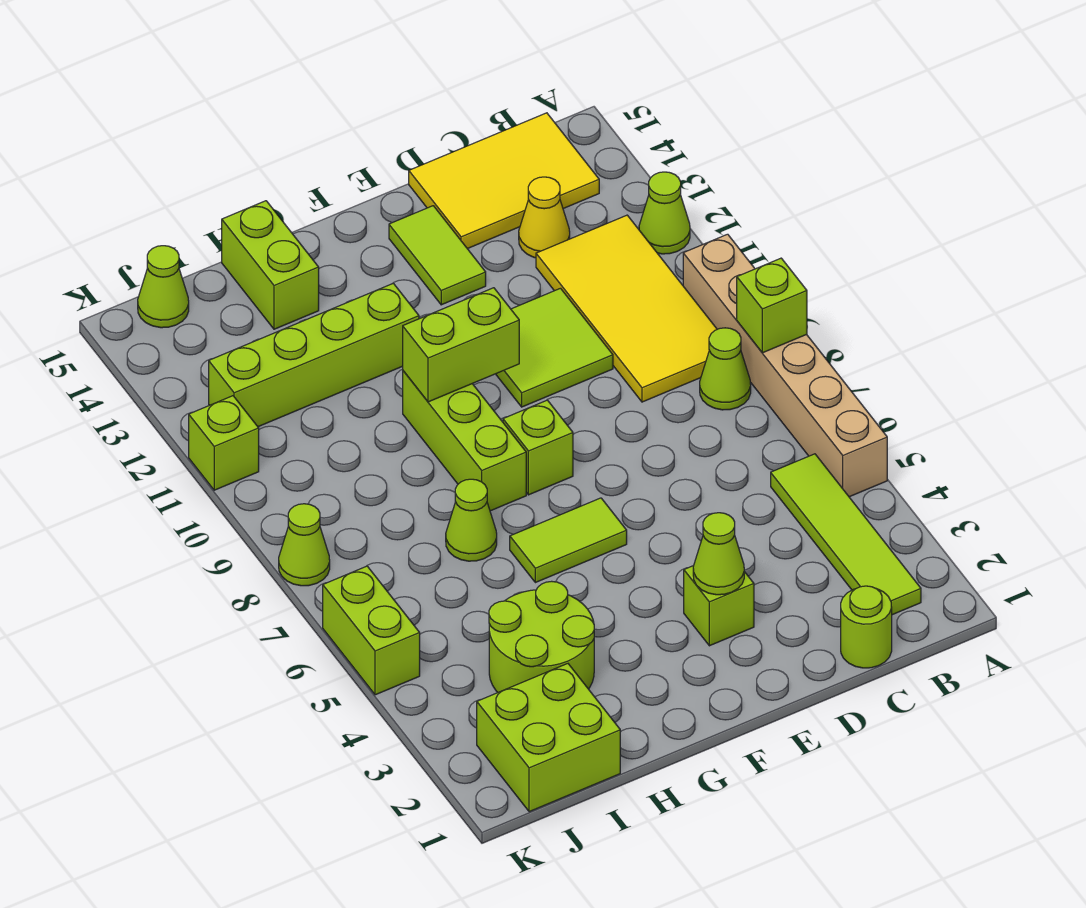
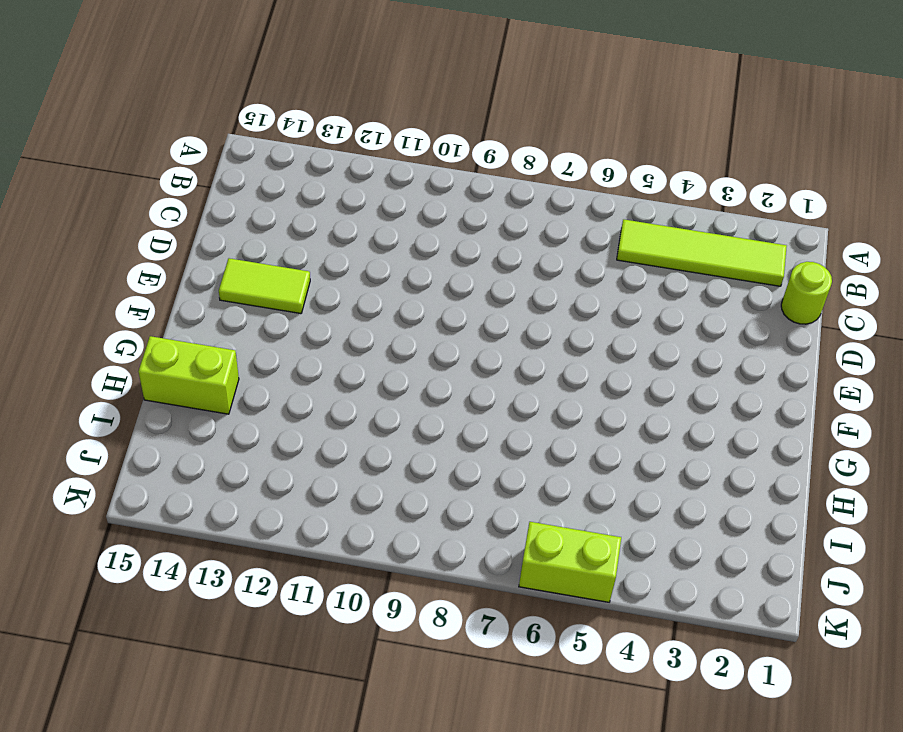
none -> tan 1x6 brick [683,234,887,497]
none -> lime 1x1 cone [639,172,690,254]
none -> lime 1x1 cone [700,328,751,410]

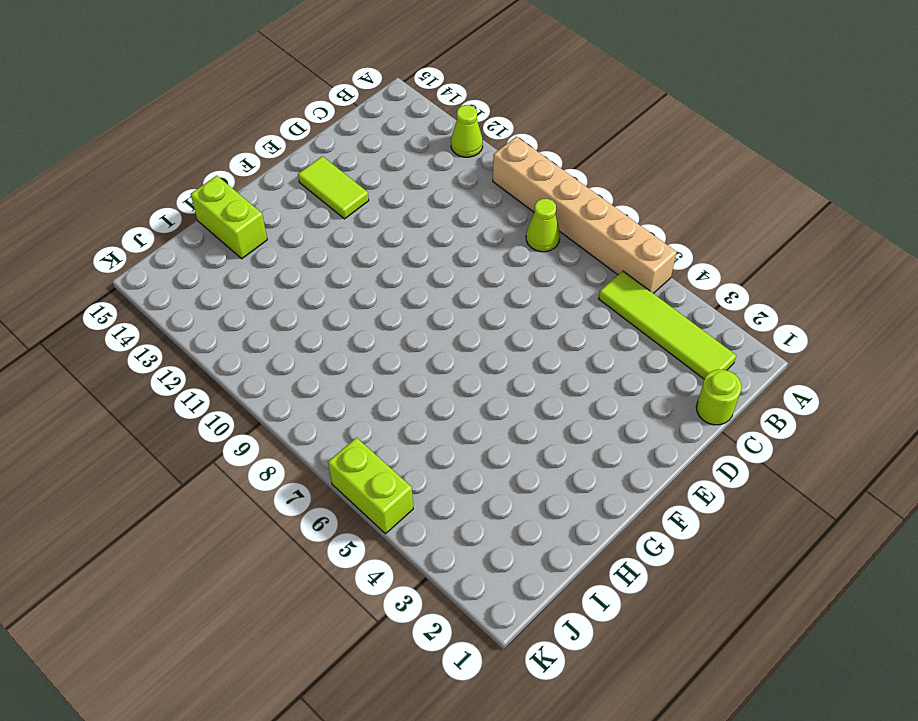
none -> yellow 2x4 tile [536,215,717,402]
none -> yellow 2x3 tile [409,113,599,249]
none -> yellow 1x1 cone [519,177,570,258]

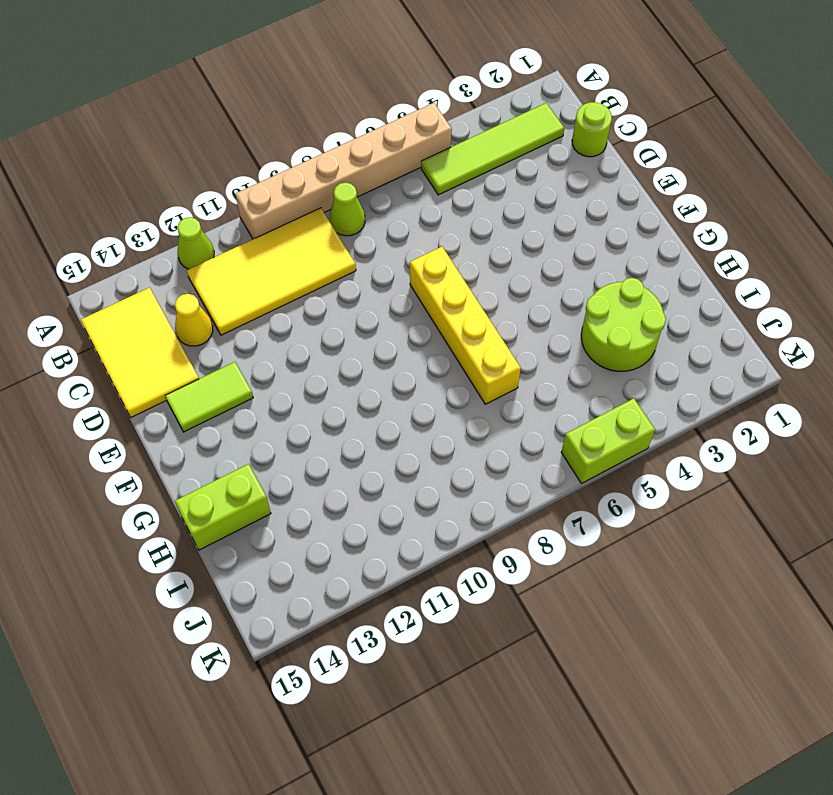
yellow 1x4 brick [410,247,521,404] -> lime 1x1 cone [446,479,497,561]
none -> lime 2x2 tile [496,288,613,407]
none -> lime 1x1 brick [684,566,754,646]
none -> lime 1x2 tile [510,498,627,583]

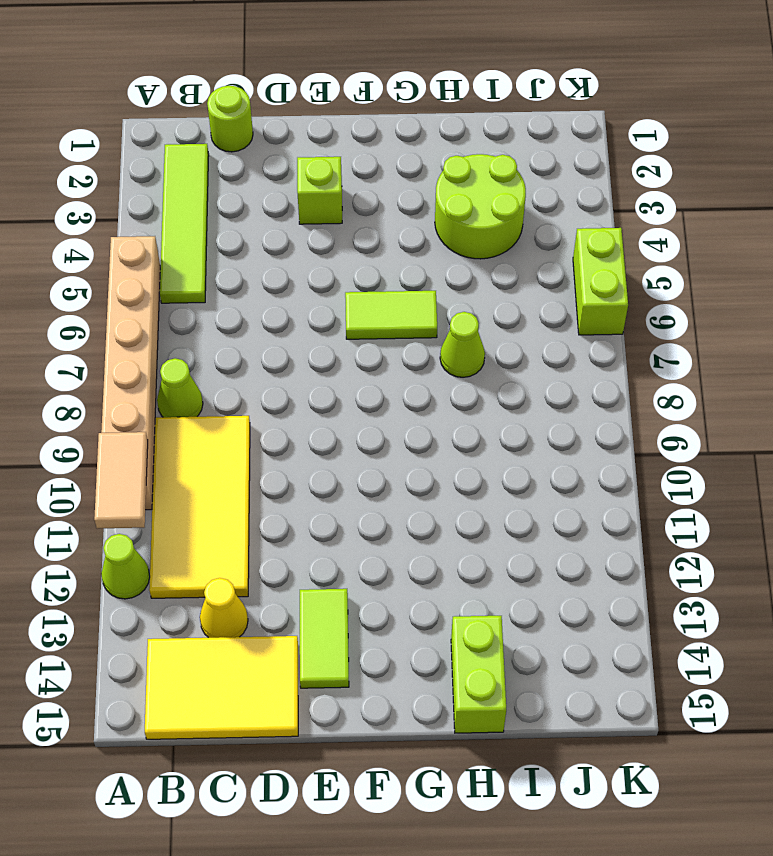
tan 1x2 tile [94,432,148,529] -> none
none -> lime 2x2 tile [496,288,613,407]
none -> lime 1x1 brick [503,400,573,495]
none -> lime 1x3 brick [403,371,526,511]

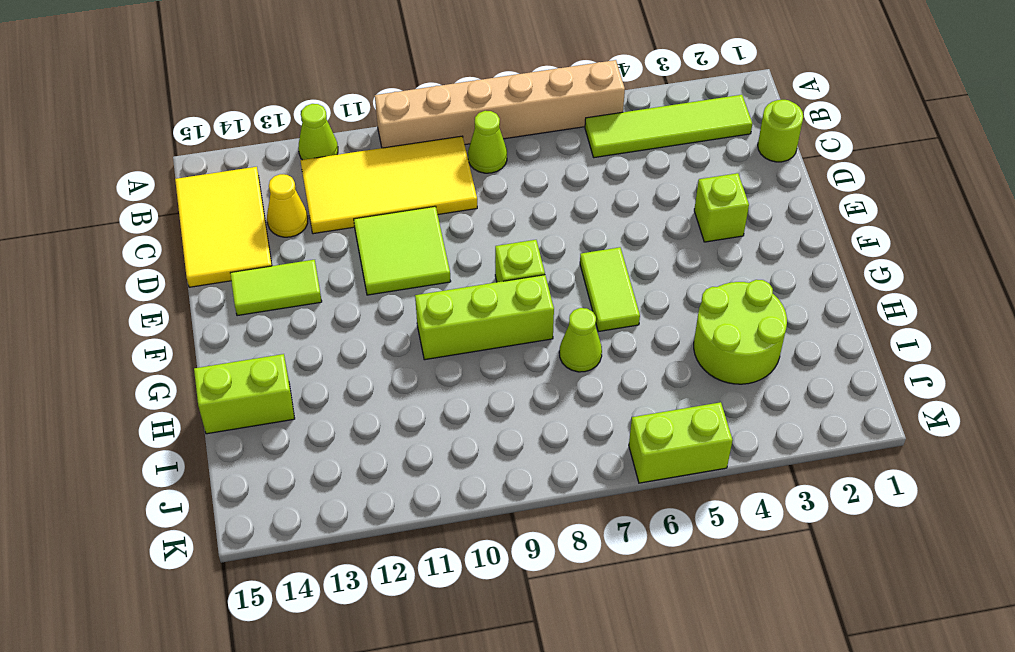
none -> lime 1x4 brick [209,283,419,427]
none -> lime 2x2 brick [477,664,620,812]
none -> lime 1x1 cone [138,246,189,328]

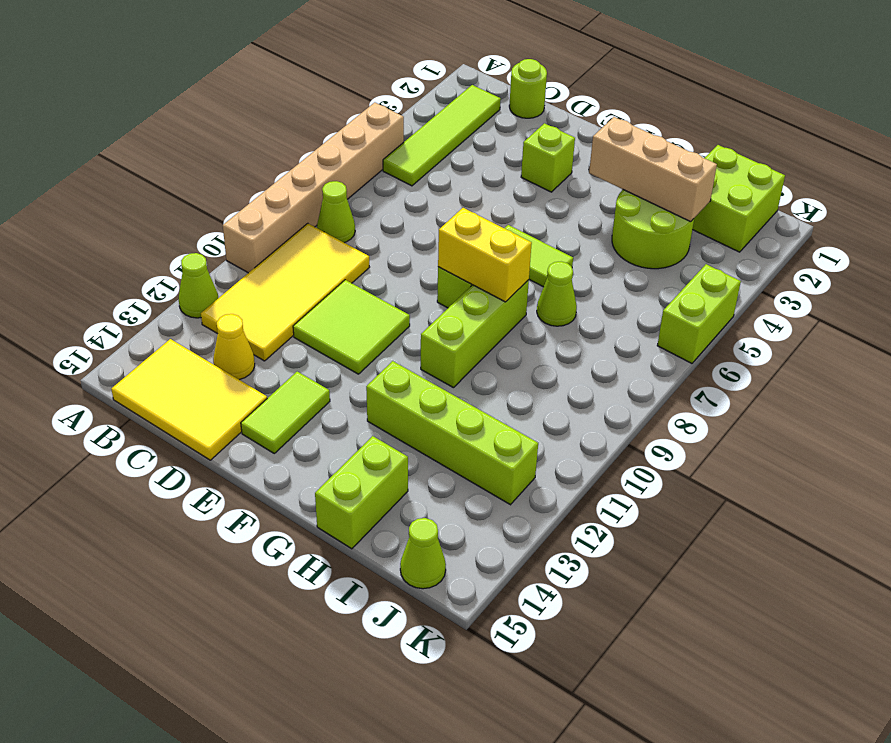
yellow 1x2 brick [438,208,532,302] -> none
tan 1x3 brick [589,117,717,222] -> none
none -> lime 1x1 cone [279,504,330,586]
none -> lime 1x1 brick [189,396,259,490]
none -> lime 1x1 brick [737,258,807,353]

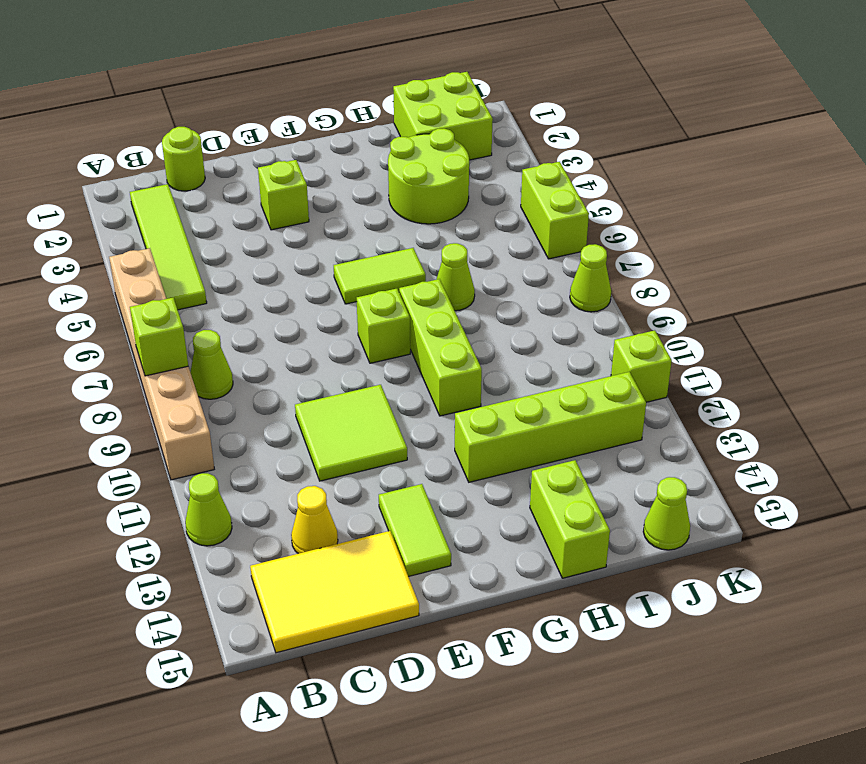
none -> yellow 2x4 tile [536,215,717,402]
none -> lime 1x1 cone [693,513,744,595]
none -> lime 1x2 brick [403,288,519,402]

